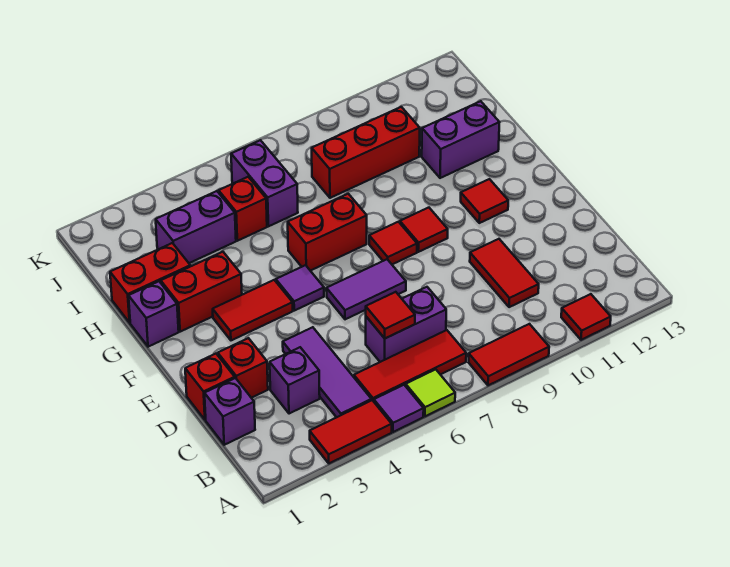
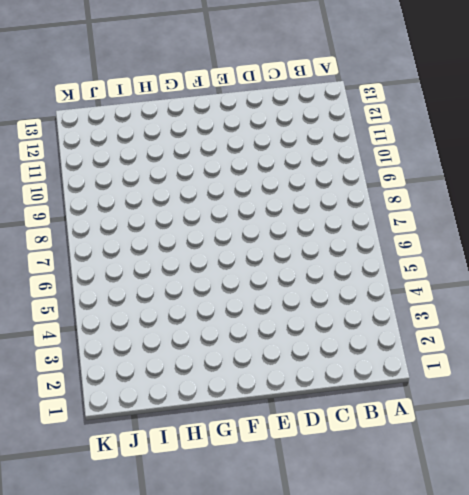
none -> red 1x2 tile [310,400,392,463]
none -> purple 1x1 tile [374,385,424,432]
none -> lime 1x1 tile [406,369,455,416]

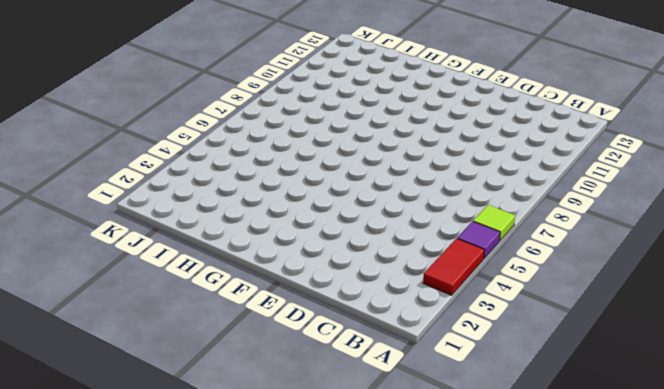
none -> red 1x2 tile [469,324,549,385]
none -> red 1x1 tile [561,294,611,340]
none -> purple 1x3 tile [283,327,371,417]

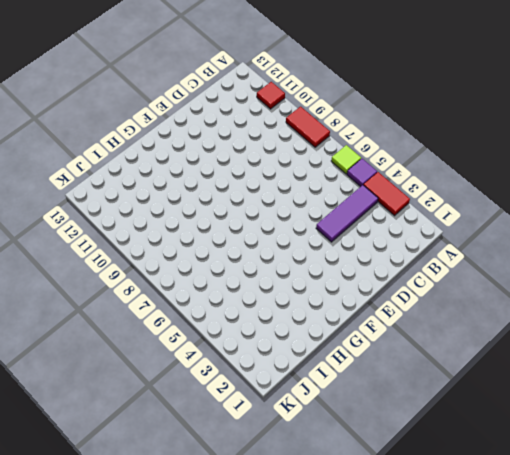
none -> red 1x3 tile [354,330,466,401]
none -> purple 1x1 brick [205,378,255,445]
none -> purple 1x1 brick [270,347,320,414]

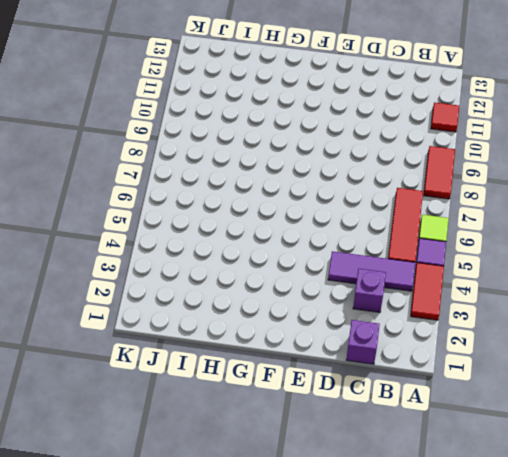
none -> purple 1x2 brick [366,287,446,362]
none -> red 1x2 tile [470,239,539,307]
none -> red 1x1 brick [185,354,235,420]

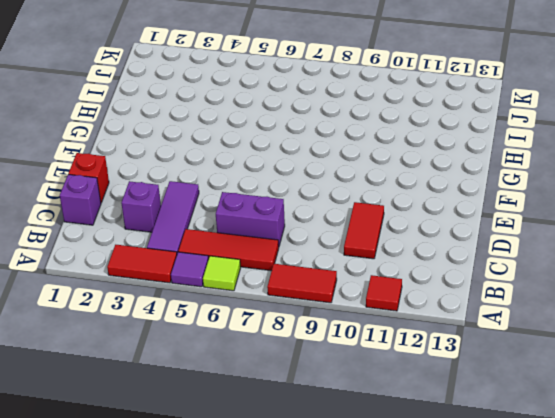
none -> red 1x1 brick [218,338,268,398]
none -> purple 1x2 tile [326,259,406,319]
none -> red 1x2 tile [213,280,293,340]

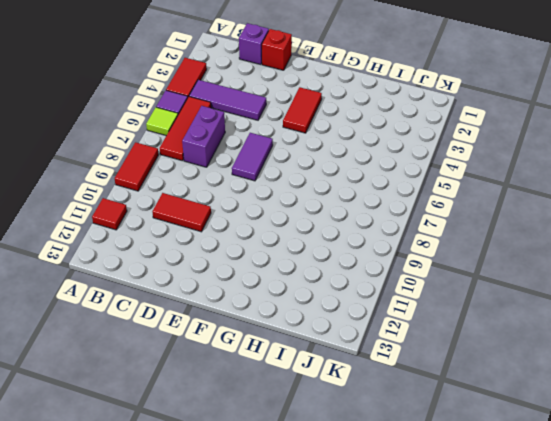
none -> purple 1x1 brick [270,347,320,414]
none -> red 1x1 brick [218,338,268,398]
none -> purple 1x1 tile [276,265,324,311]

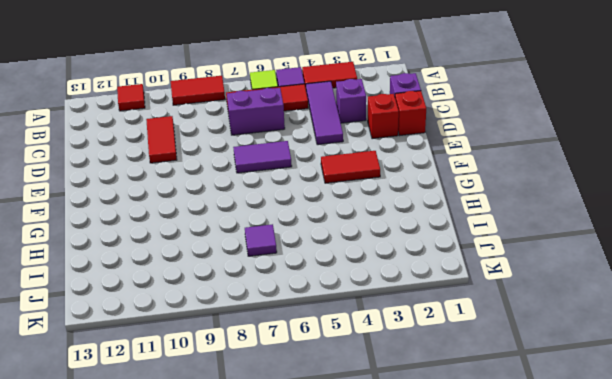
purple 1x1 tile [245,224,277,256] -> purple 1x1 tile moved to [276,265,324,311]
none -> red 1x1 tile [369,222,417,264]
none -> red 1x1 tile [400,208,448,252]
none -> red 1x1 tile [461,179,508,223]

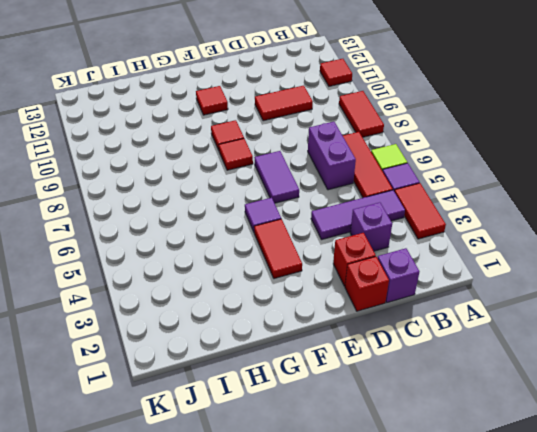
none -> purple 1x1 brick [129,281,179,347]
none -> red 1x2 brick [161,252,242,332]
none -> red 1x2 brick [288,194,367,271]

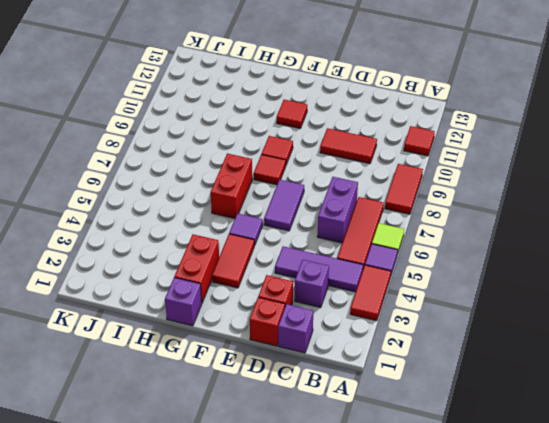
none -> red 1x2 brick [110,243,190,323]
none -> purple 1x2 brick [422,101,500,178]
none -> purple 1x2 brick [156,191,236,263]

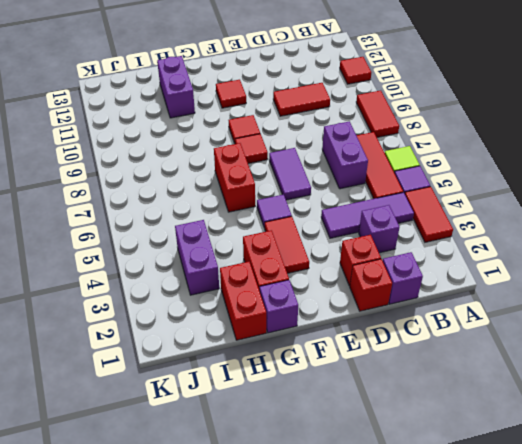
none -> red 1x1 brick [219,177,267,241]
none -> purple 1x2 brick [231,140,298,226]
none -> red 1x3 brick [312,107,420,198]

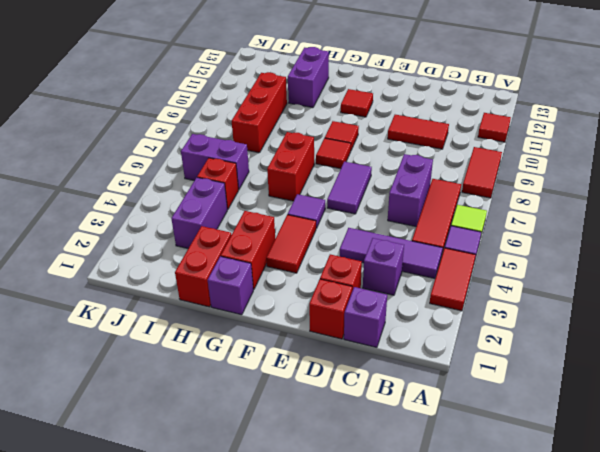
none -> red 1x1 tile [366,292,415,338]

